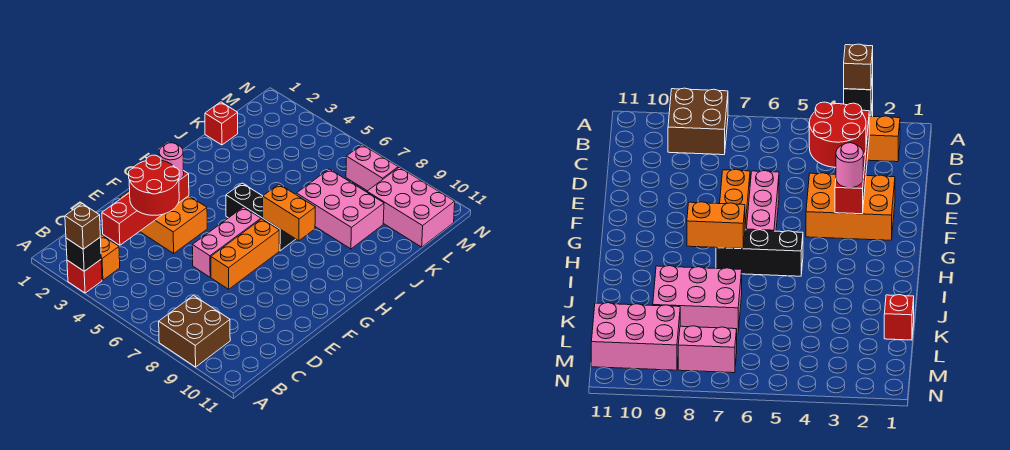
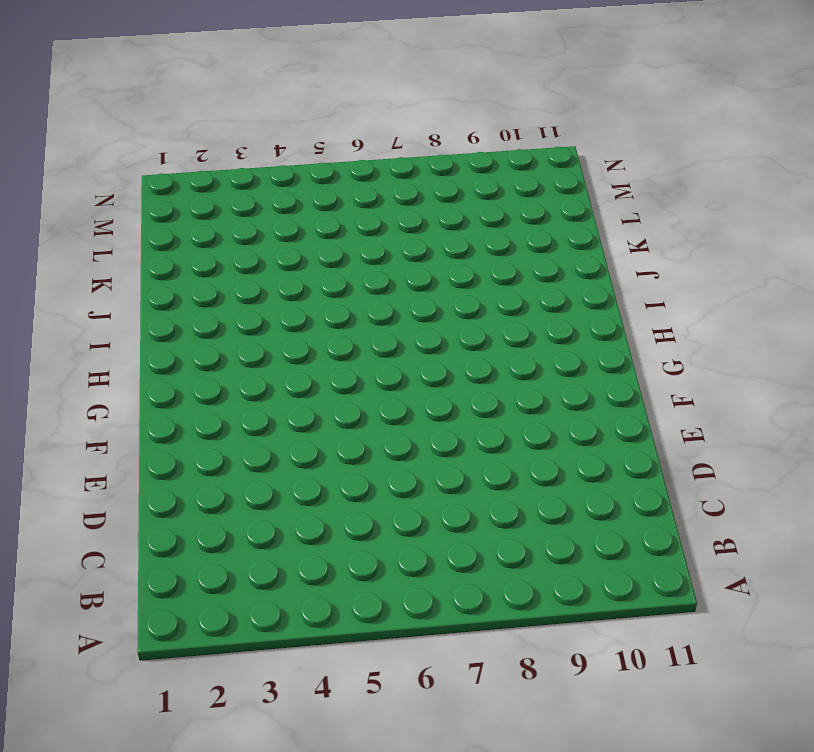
none -> red 1x1 brick [67,260,102,293]
none -> brown 2x2 brick [159,295,230,367]
none -> orange 1x2 brick [100,234,120,280]

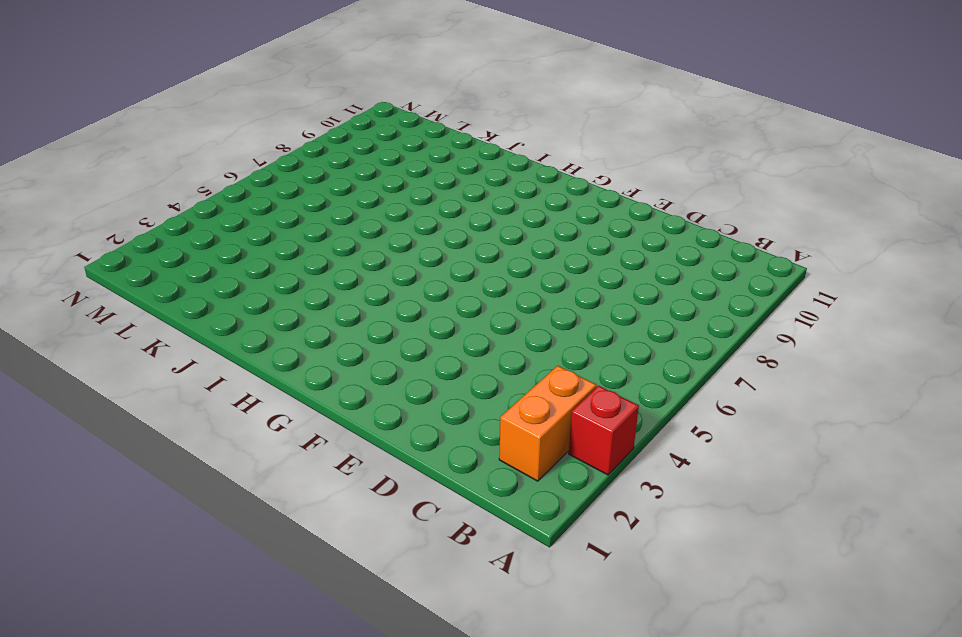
none -> brown 2x2 brick [159,295,230,367]
none -> orange 2x3 brick [120,191,207,253]
none -> pink 1x3 brick [192,207,261,277]

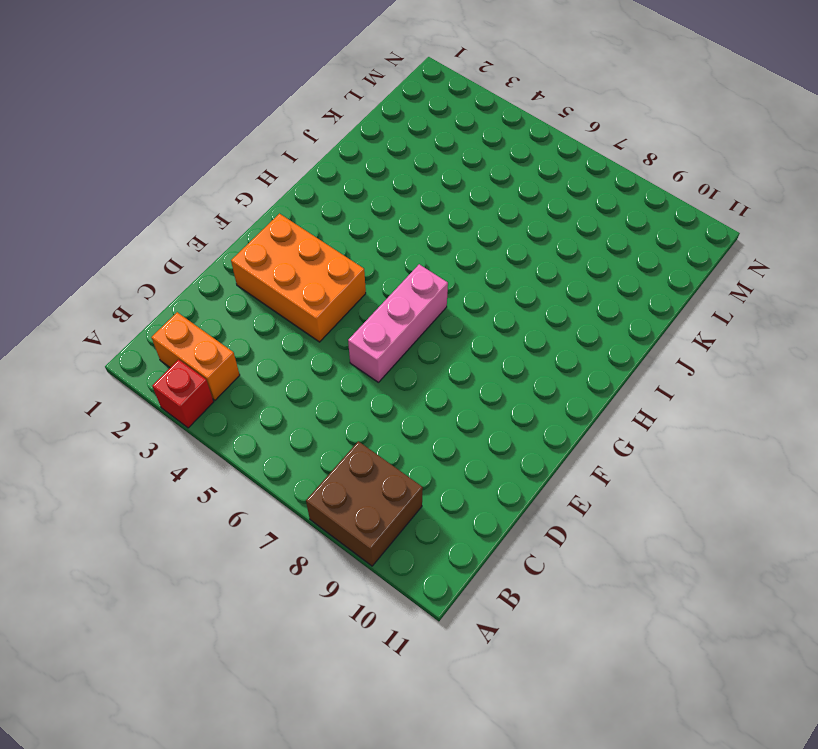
none -> orange 1x3 brick [211,219,279,289]
none -> black 1x3 brick [226,183,295,251]
none -> pink 2x3 brick [297,169,384,249]

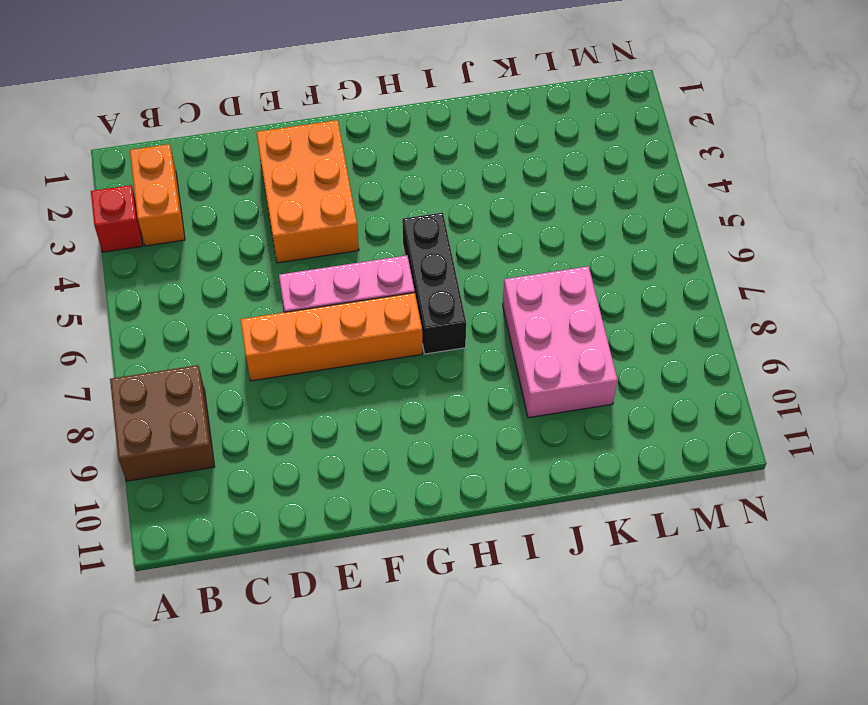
orange 1x4 brick [240,293,422,381] -> orange 1x3 brick [211,219,279,289]
none -> red 1x1 brick [205,102,238,145]
none -> pink 2x3 brick [367,167,455,247]
none -> pink 1x2 brick [346,145,398,191]

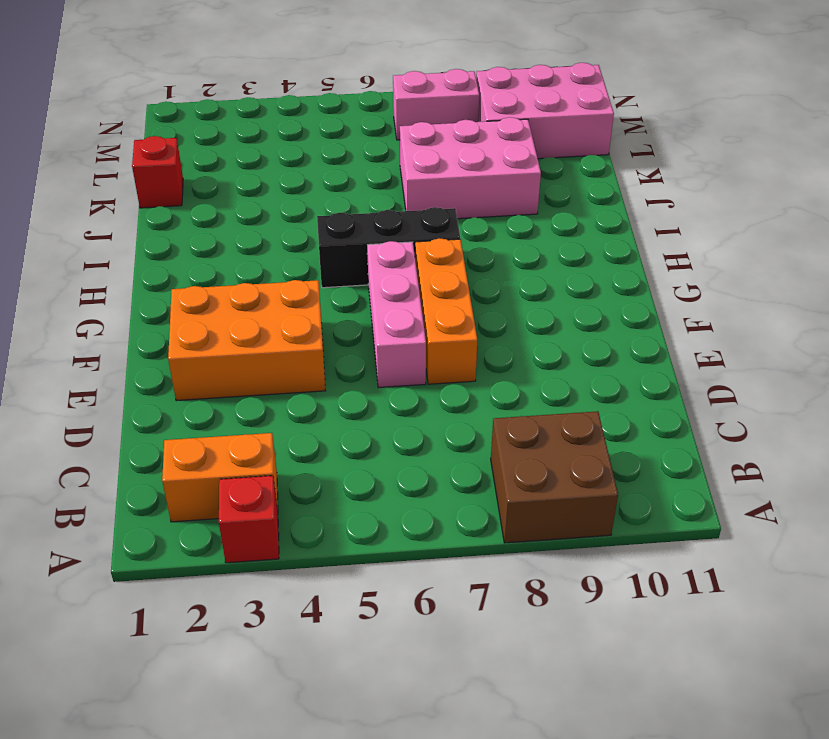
none -> black 1x1 brick [66,238,101,271]
none -> red 1x4 brick [102,170,189,245]
none -> orange 1x2 brick [263,184,315,241]

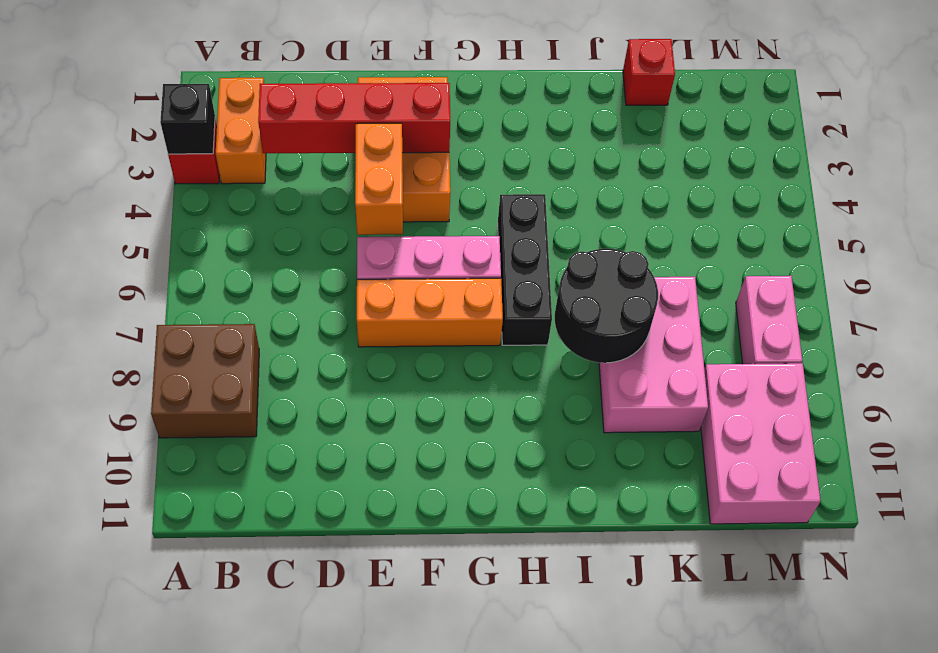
orange 1x2 brick [355,123,403,235] -> orange 1x2 brick moved to [263,184,315,241]
black 2x2 round brick [555,249,658,363] -> none
none -> brown 1x1 brick [65,204,100,249]
none -> red 2x2 round brick [129,155,179,215]
none -> pink 1x1 round brick [159,143,184,180]

